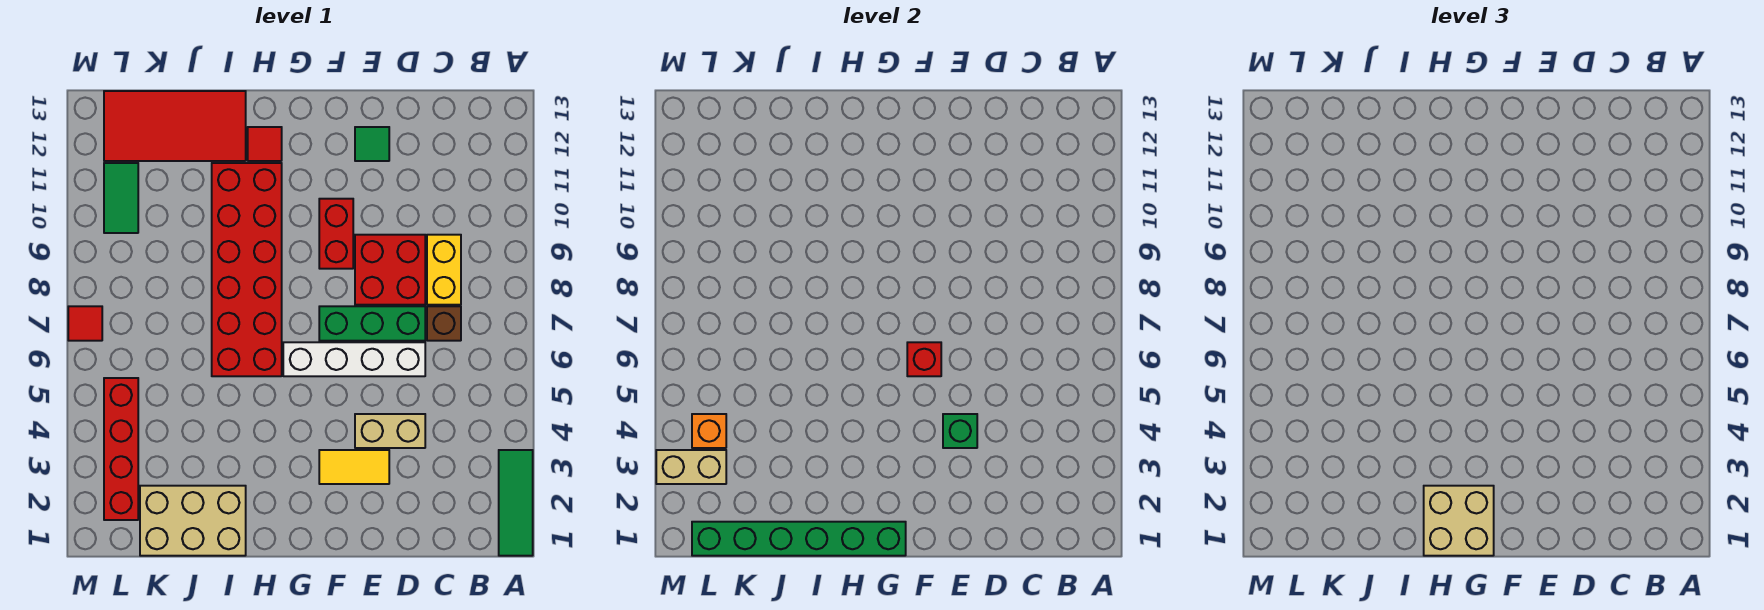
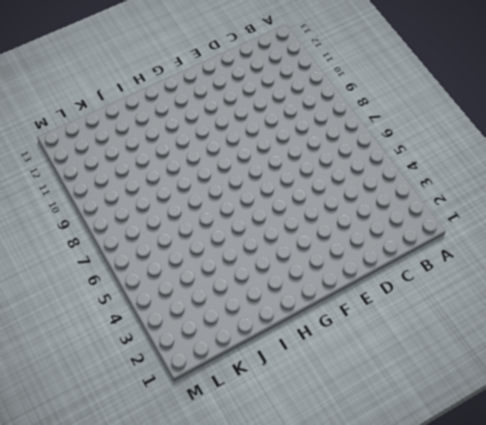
none -> green 1x3 tile [499,450,533,556]
none -> brown 1x1 brick [427,306,461,341]
none -> yellow 1x2 brick [427,235,461,305]

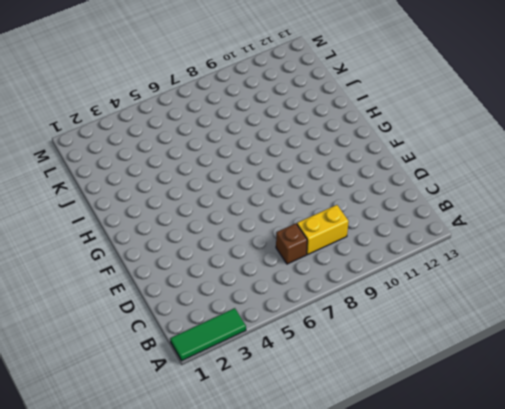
none -> tan 1x2 brick [355,414,425,448]
none -> white 1x4 brick [283,342,425,376]
none -> green 1x3 brick [319,306,425,341]

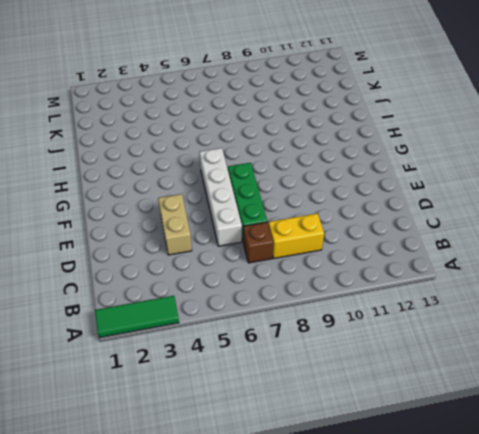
none -> red 2x2 brick [355,235,425,305]
none -> yellow 1x2 tile [319,450,389,484]
none -> green 1x1 tile [355,127,389,161]

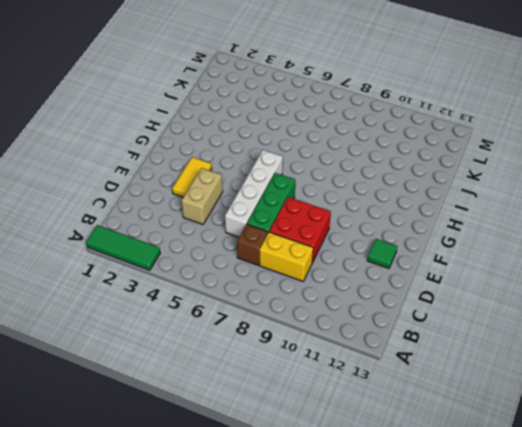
none -> red 1x2 brick [319,199,353,269]
none -> red 2x6 brick [212,163,282,376]
none -> red 1x1 tile [248,127,282,161]

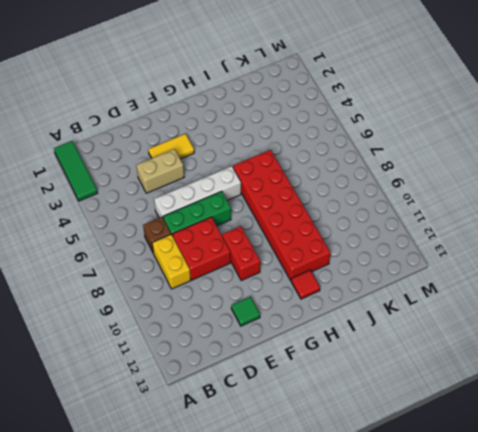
none -> tan 2x3 brick [140,486,246,556]
none -> red 2x4 tile [104,91,246,161]
none -> red 1x4 brick [104,378,138,520]

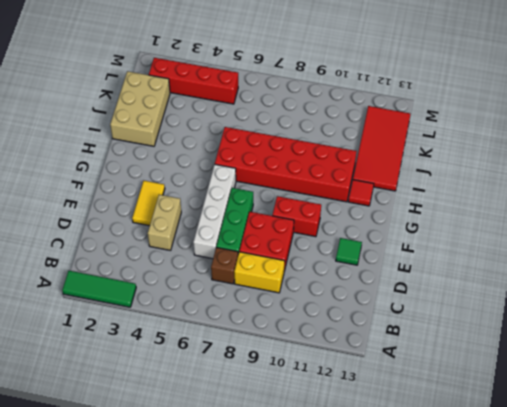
none -> green 1x2 tile [104,163,138,233]
none -> red 1x1 tile [68,306,102,341]
none -> green 1x1 brick [943,414,977,448]

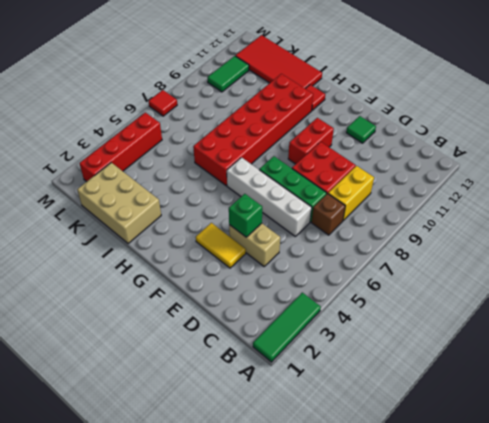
none -> red 1x1 brick [907,342,941,376]
none -> green 1x6 brick [692,522,906,556]
none -> tan 1x2 brick [656,450,726,484]

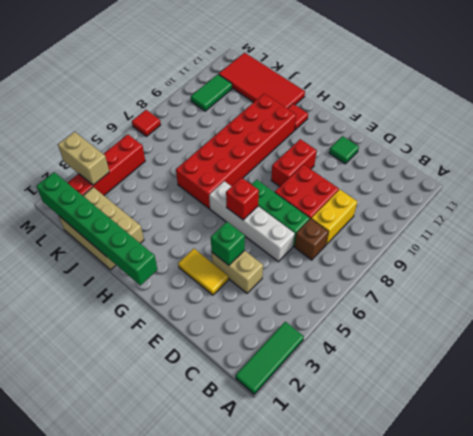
none -> orange 1x1 brick [692,414,726,448]
none -> tan 2x2 brick [1424,486,1494,556]

